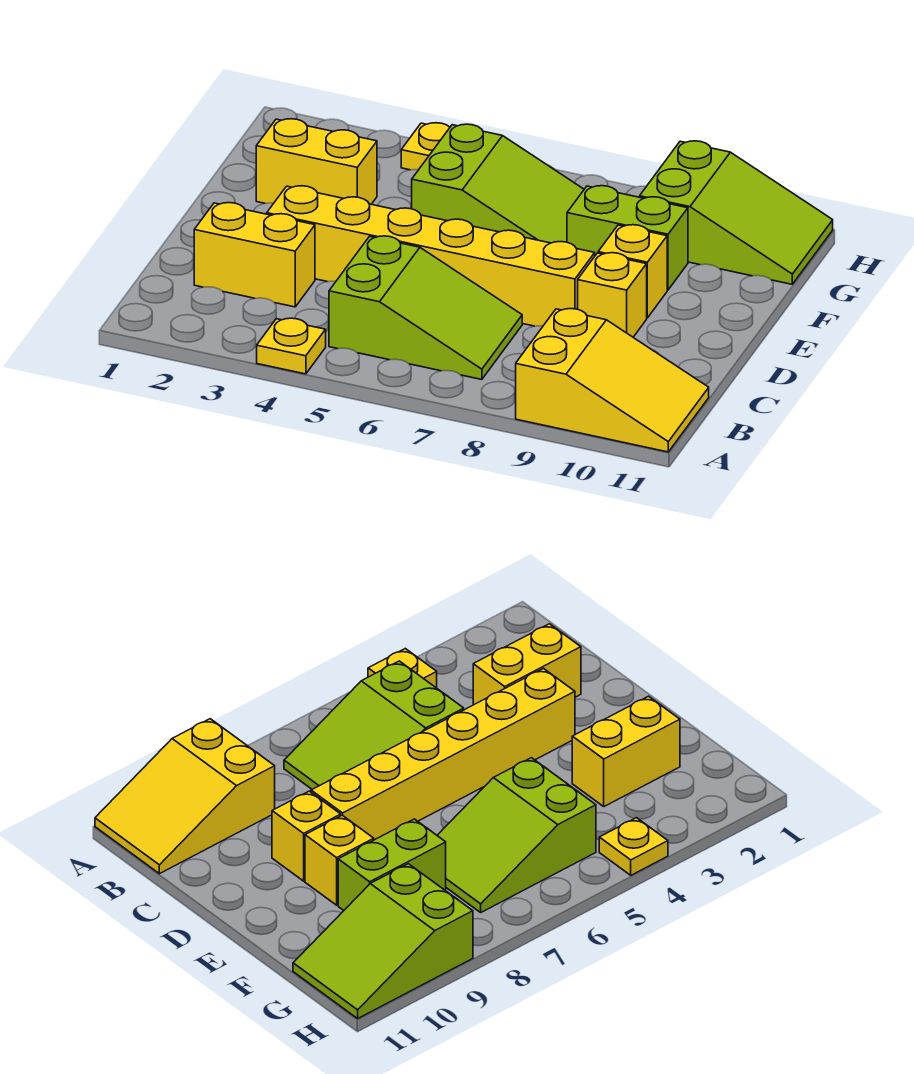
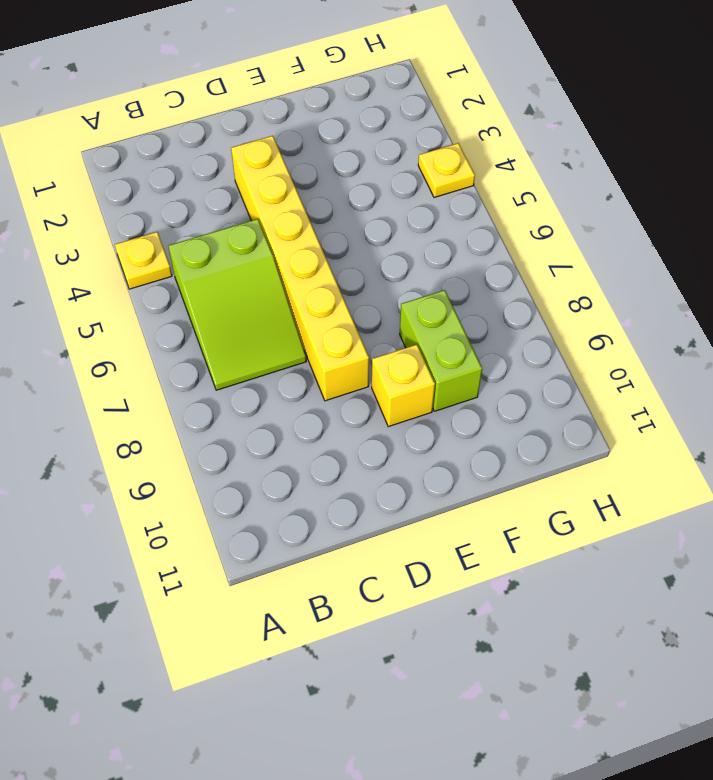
none -> yellow 2x3 slope [516,309,709,452]
none -> yellow 1x2 brick [194,203,315,307]
none -> yellow 1x1 brick [578,253,647,337]

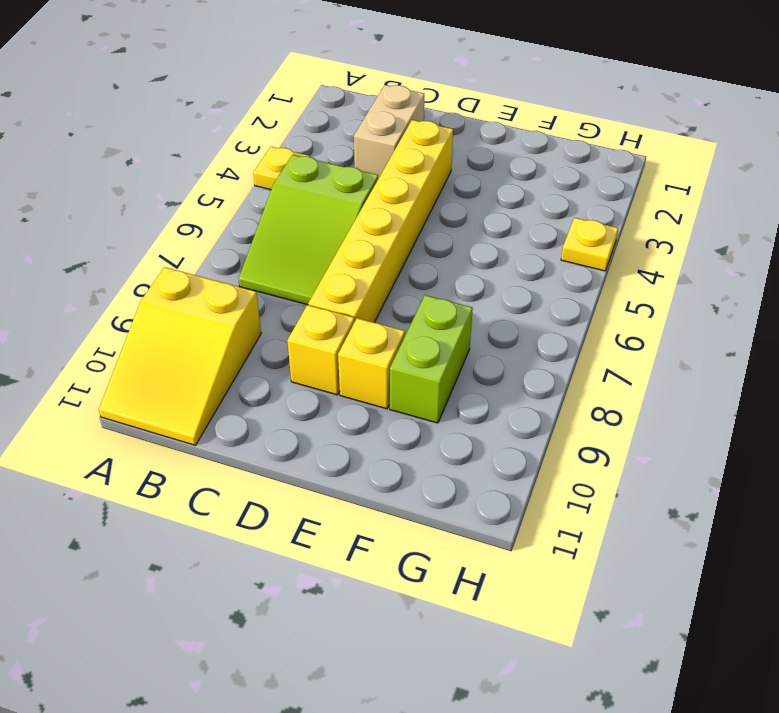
tan 1x2 brick [354,85,424,179] -> yellow 1x2 brick [194,203,315,307]
none -> yellow 1x2 brick [256,119,377,204]
none -> lime 2x3 slope [412,124,584,243]
none -> lime 2x3 slope [640,141,833,284]

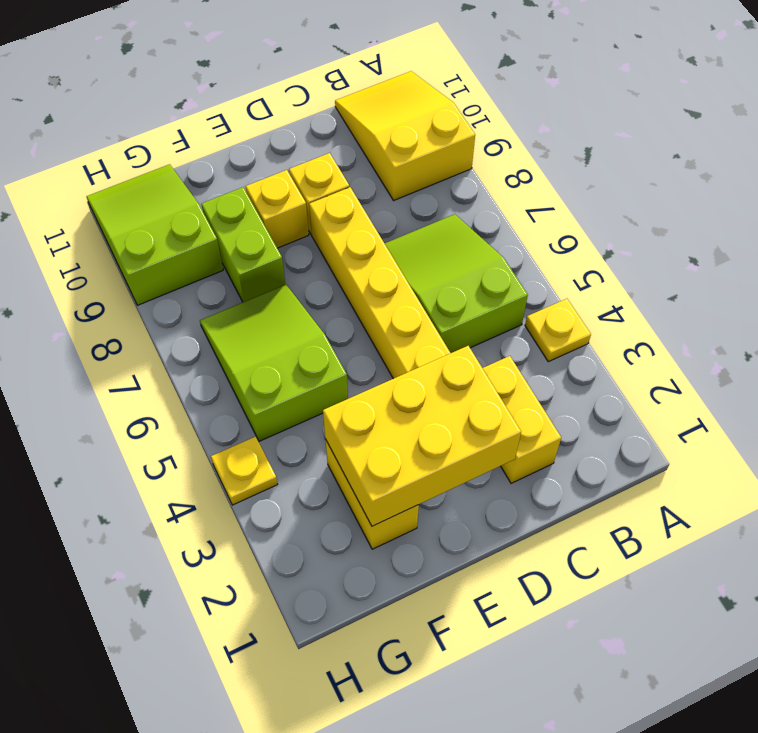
yellow 2x3 brick [323,346,521,526] -> none

